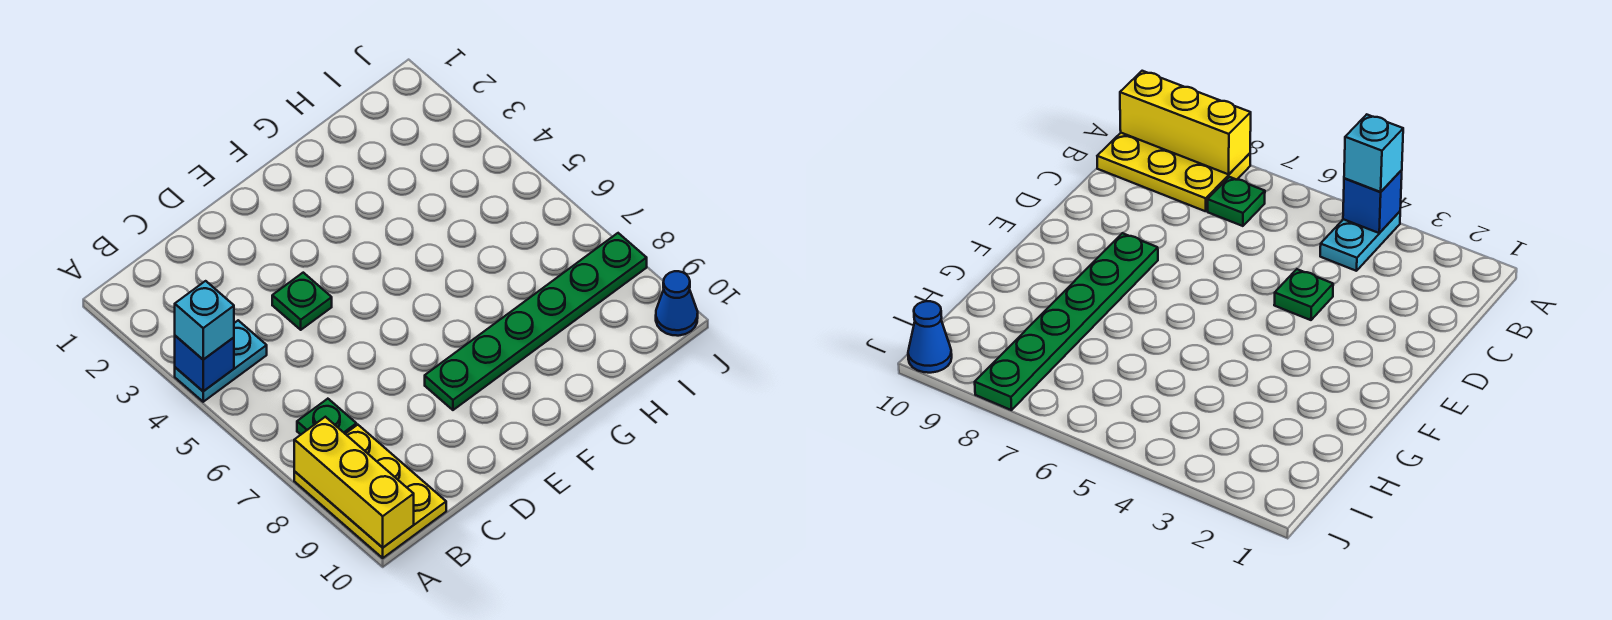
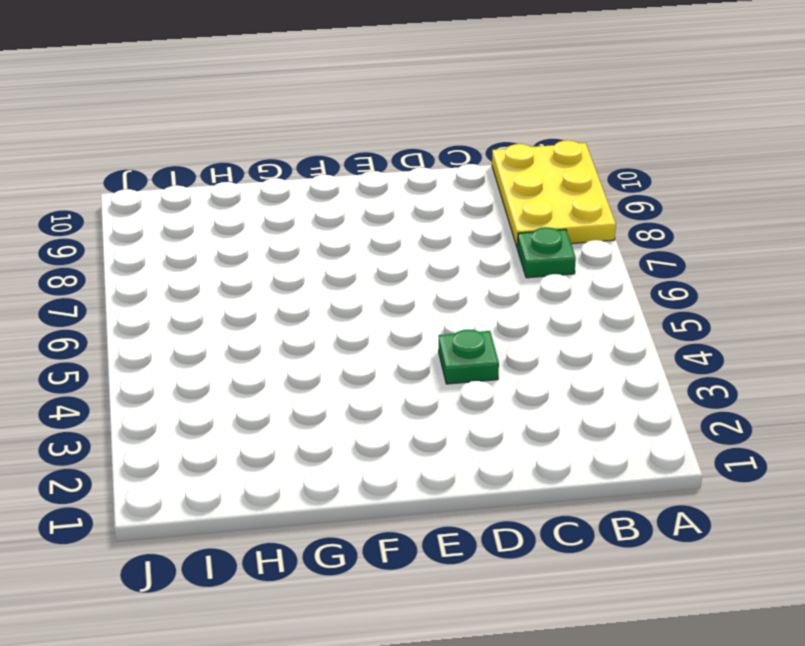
none -> cyan 1x2 plate [175,320,267,402]
none -> green 1x6 plate [425,233,647,410]

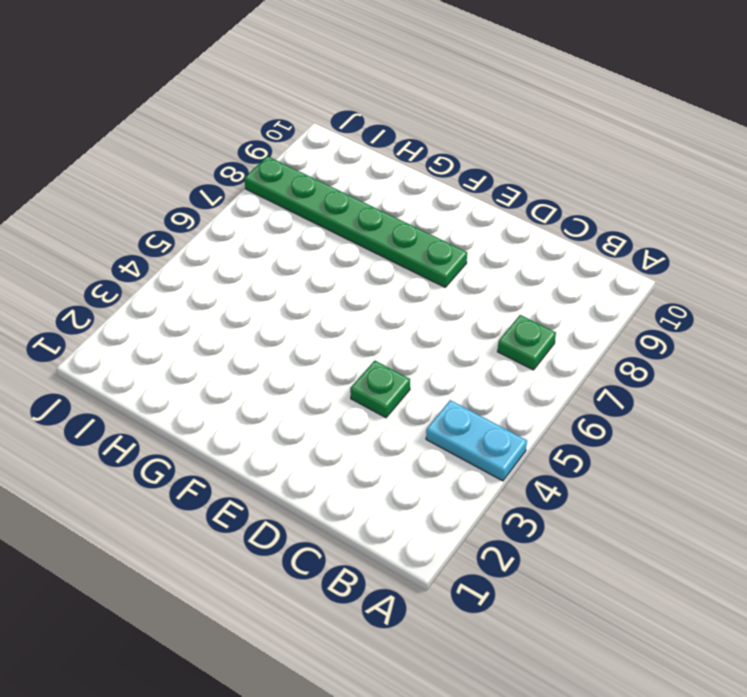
none -> yellow 2x3 plate [294,425,446,558]
none -> blue 1x1 cone [656,271,698,336]

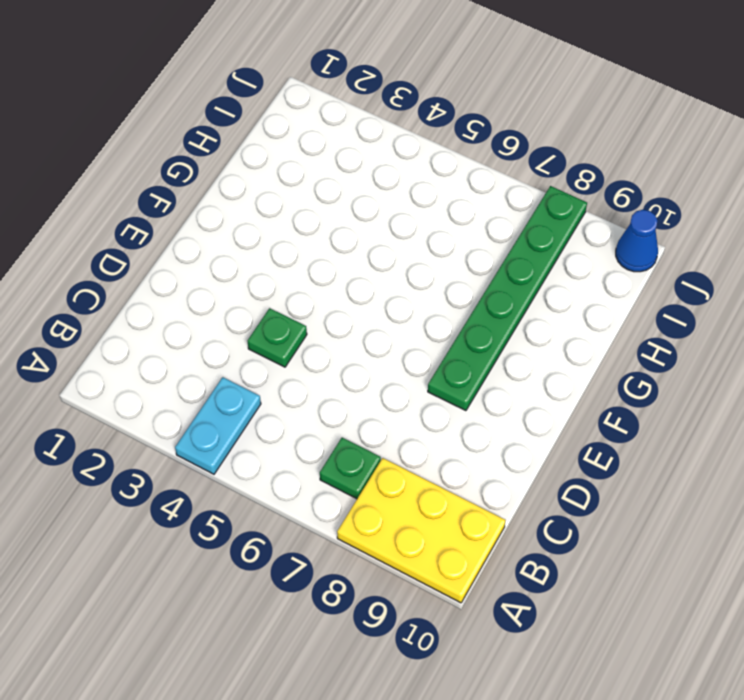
none -> blue 1x1 brick [175,336,234,391]
none -> yellow 1x3 brick [294,417,414,548]

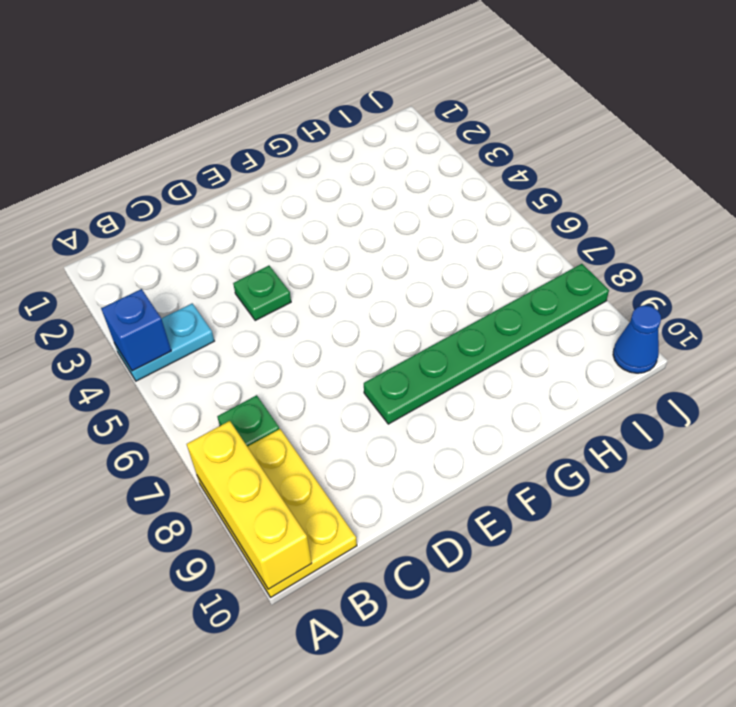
none -> cyan 1x1 brick [175,281,234,360]

